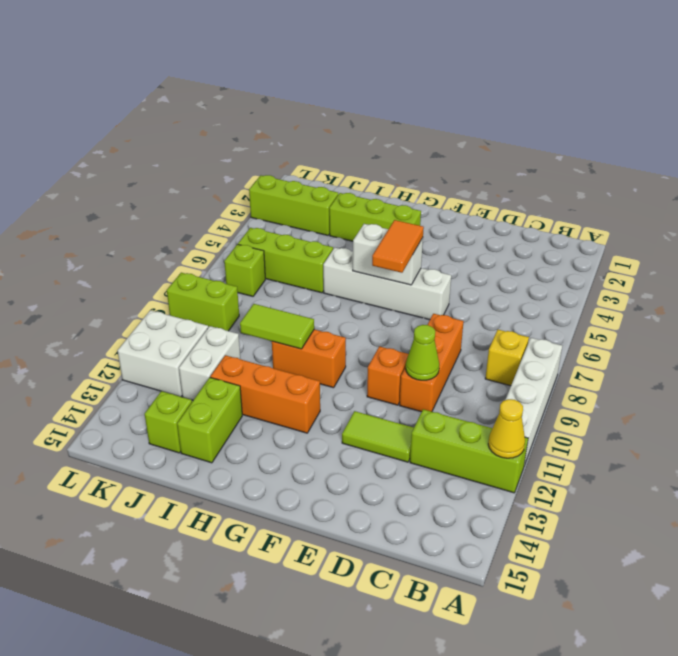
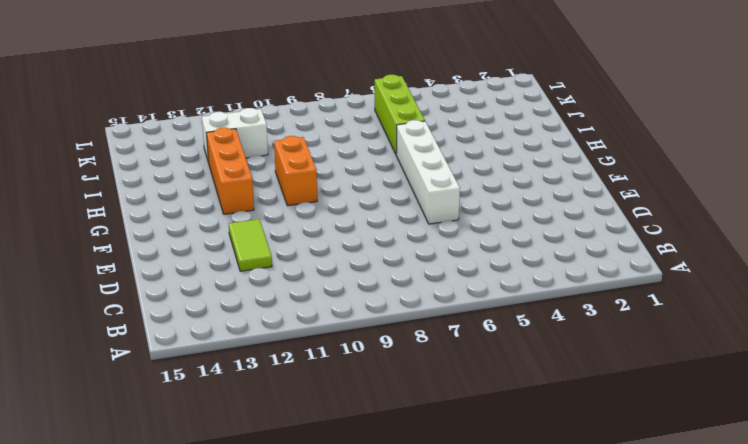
none -> white 1x4 brick [505,338,562,465]
none -> lime 1x3 brick [410,409,528,493]
none -> yellow 1x1 brick [485,330,529,386]

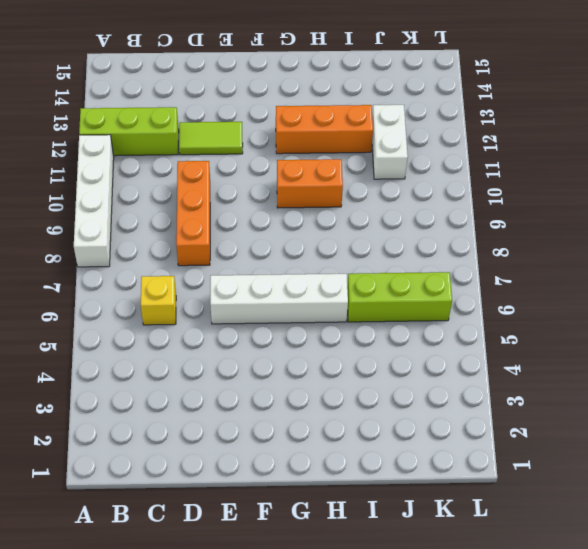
yellow 1x1 brick [141,276,176,325] -> yellow 1x1 brick moved to [485,330,529,386]
none -> orange 1x1 brick [367,346,409,405]
none -> lime 1x3 brick [329,193,421,241]
none -> lime 1x2 brick [177,378,242,463]

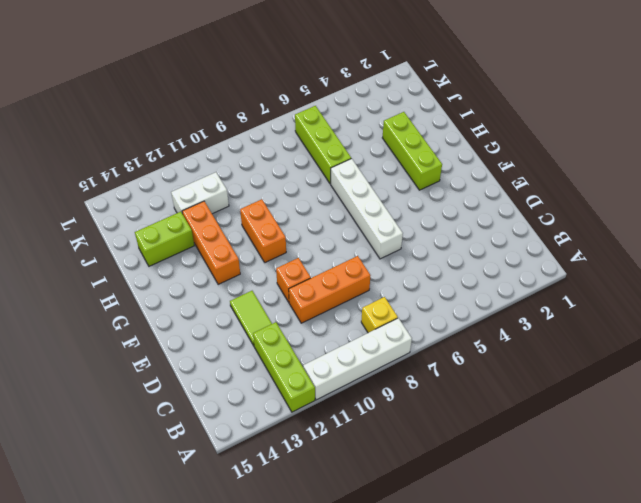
none -> lime 1x3 brick [249,175,338,235]
none -> lime 1x1 brick [145,391,192,453]
none -> lime 1x1 brick [224,244,265,296]

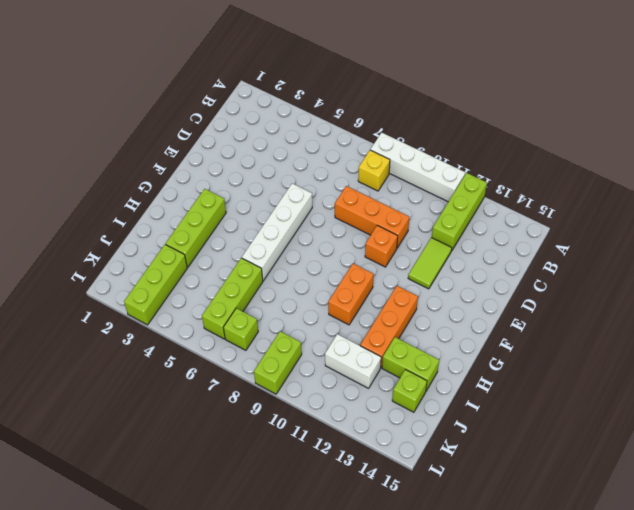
none -> white 2x2 brick [118,310,208,397]
none -> yellow 1x1 cone [488,399,525,458]
none -> lime 1x1 cone [406,325,439,380]

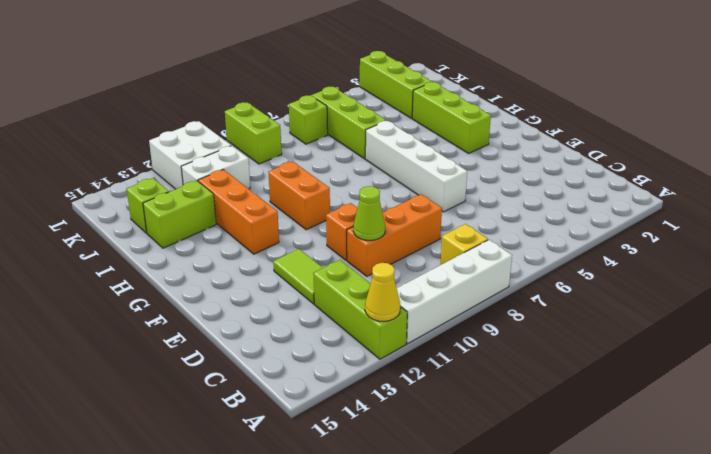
none -> white 1x2 brick [353,224,423,285]
none -> lime 1x2 tile [240,304,314,349]
none -> orange 1x2 tile [372,220,424,273]

